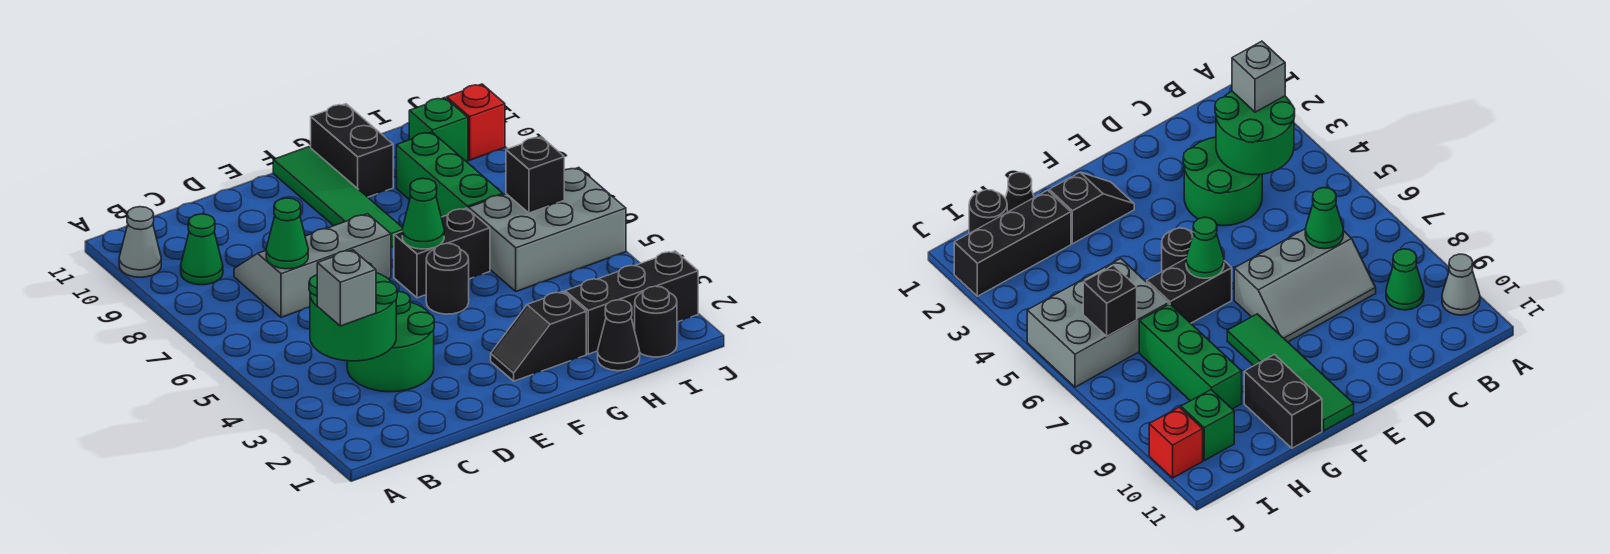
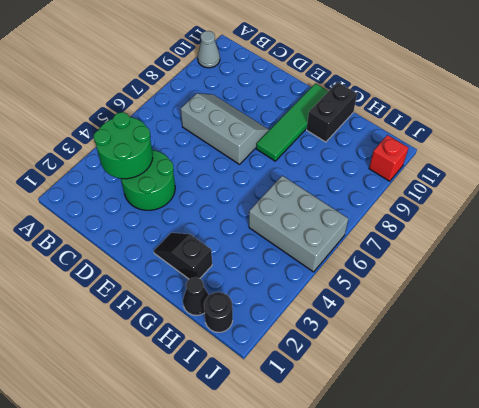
none -> green 1x1 cone [181,214,223,285]
none -> black 1x1 round brick [426,243,469,314]
none -> black 1x2 brick [394,208,490,298]

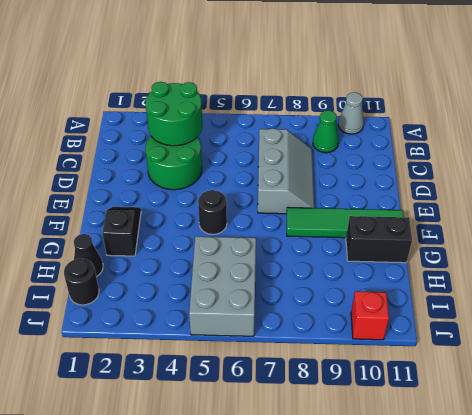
none -> black 1x2 brick [394,208,490,298]
none -> black 1x3 brick [565,251,698,354]
none -> green 1x3 brick [396,132,503,217]

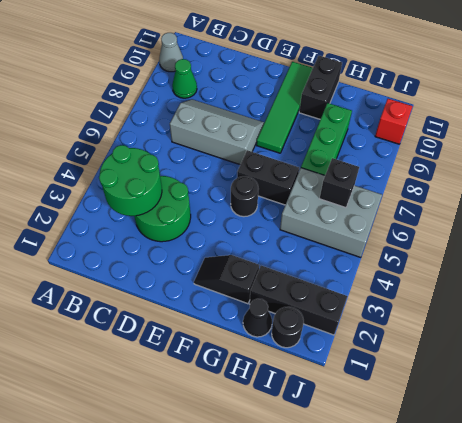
none -> green 1x1 brick [409,98,468,162]
none -> green 1x1 cone [266,198,308,269]
none -> green 1x1 cone [402,178,444,249]

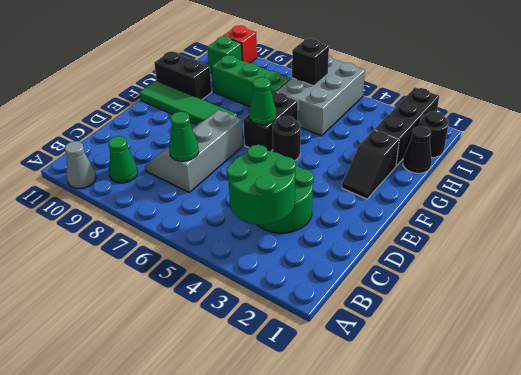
none -> grey 1x1 brick [317,250,376,326]

